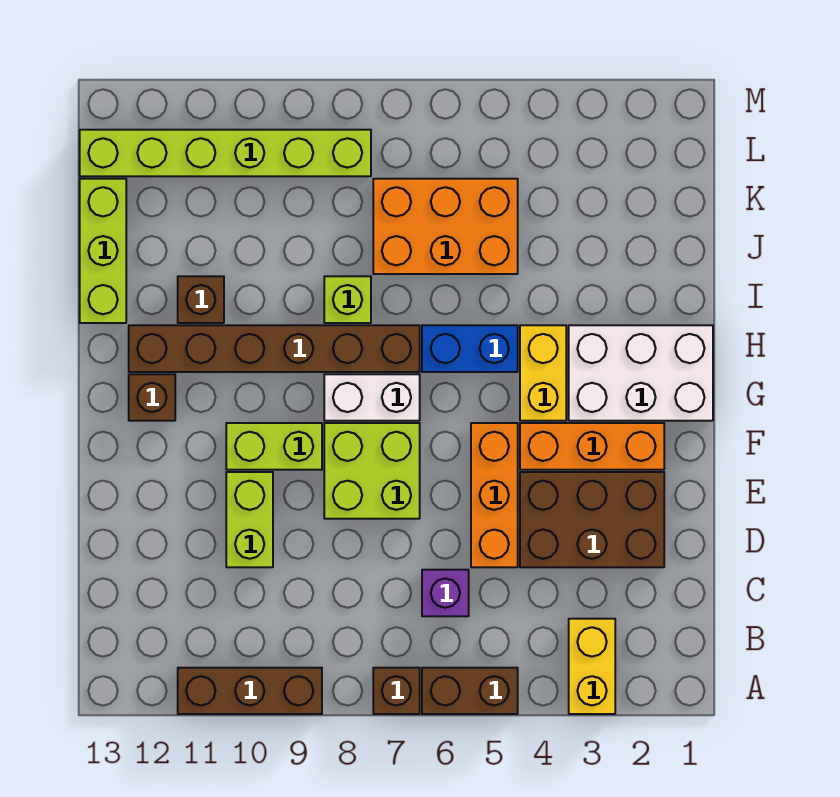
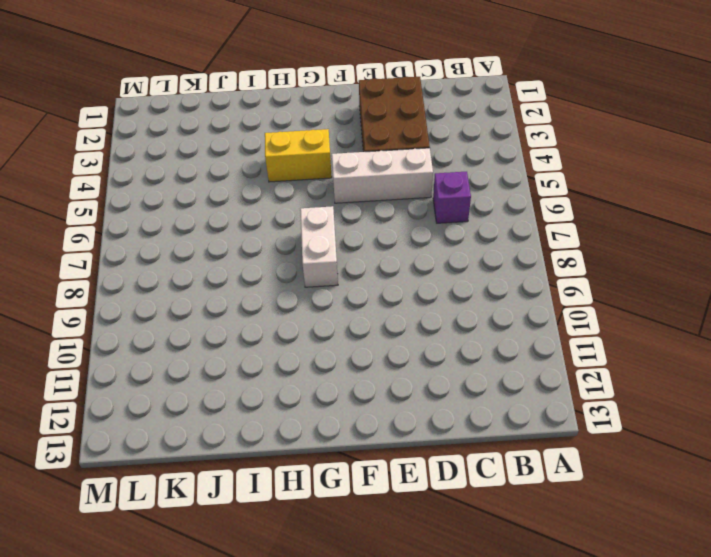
white 1x3 brick [332,148,433,203] -> orange 1x3 brick [471,423,518,567]
none -> yellow 1x2 brick [569,619,615,714]
none -> brown 1x2 brick [422,668,518,714]
none -> brown 1x1 brick [373,668,420,714]

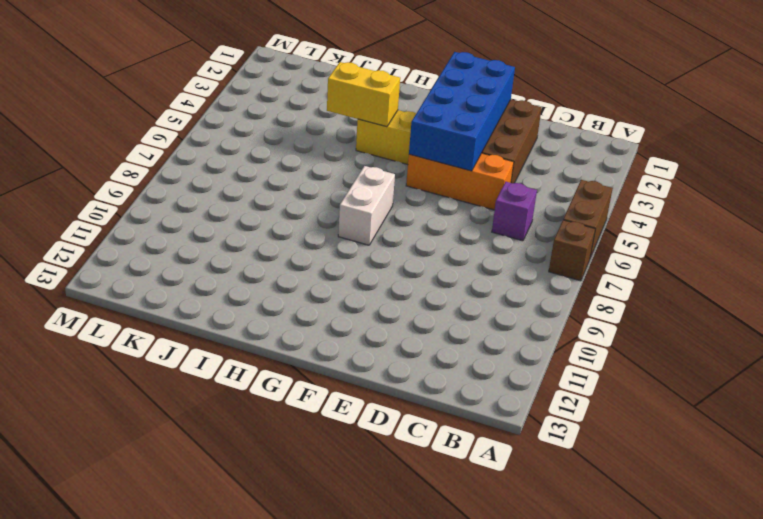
blue 2x4 brick [409,52,515,171] -> none
yellow 1x2 brick [327,62,400,127] -> yellow 1x2 brick moved to [569,619,615,714]
none -> brown 1x3 brick [178,668,322,714]
none -> lime 1x2 brick [226,472,273,567]
none -> lime 2x2 brick [324,423,420,519]

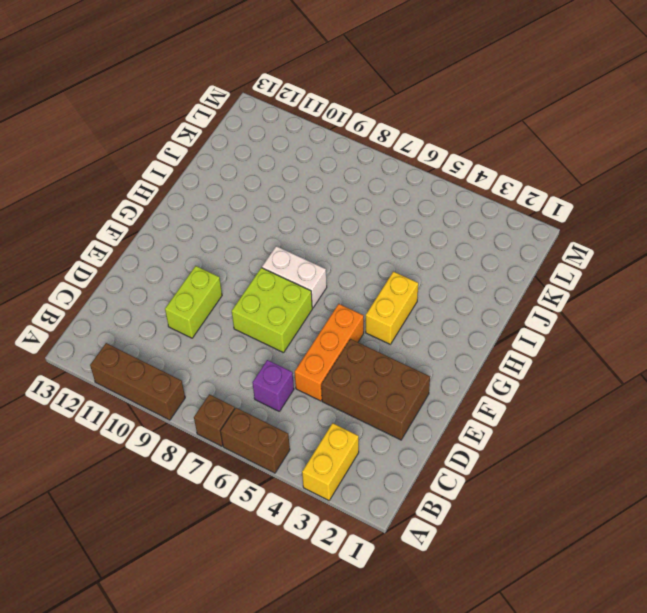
none -> orange 1x3 brick [520,423,664,470]
none -> lime 1x2 brick [226,423,322,470]
none -> white 2x3 brick [569,325,713,421]

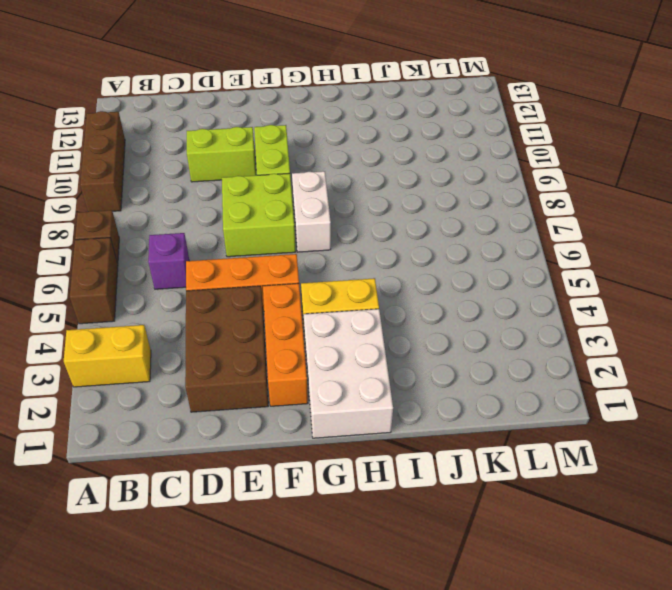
none -> brown 1x1 brick [129,374,175,421]
none -> blue 1x2 brick [422,325,518,372]
none -> brown 1x6 brick [129,325,420,372]

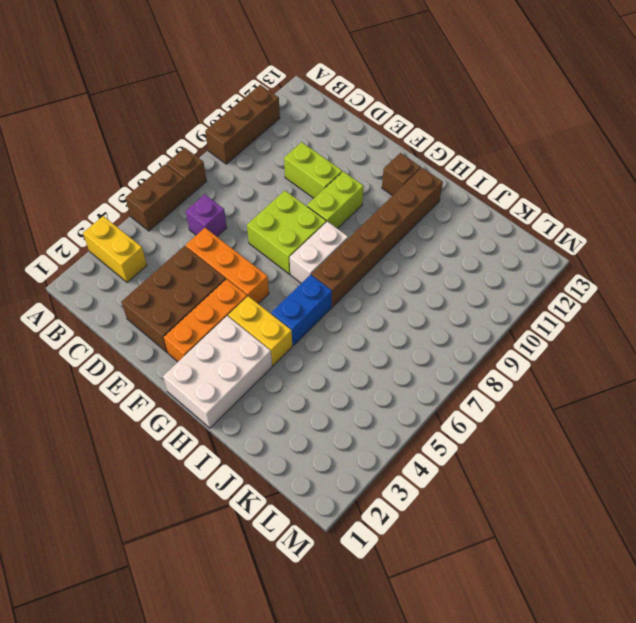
none -> lime 1x1 brick [324,276,371,323]
none -> brown 1x1 brick [178,276,224,323]
none -> lime 1x3 brick [80,179,126,323]

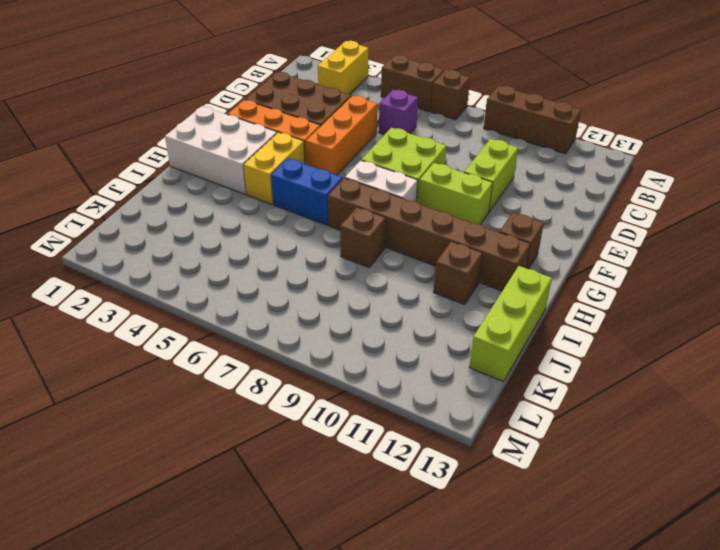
brown 1x1 brick [340,207,386,267] -> lime 1x1 brick [324,276,371,323]
none -> orange 2x3 brick [373,179,518,274]
none -> lime 1x6 brick [80,130,371,176]

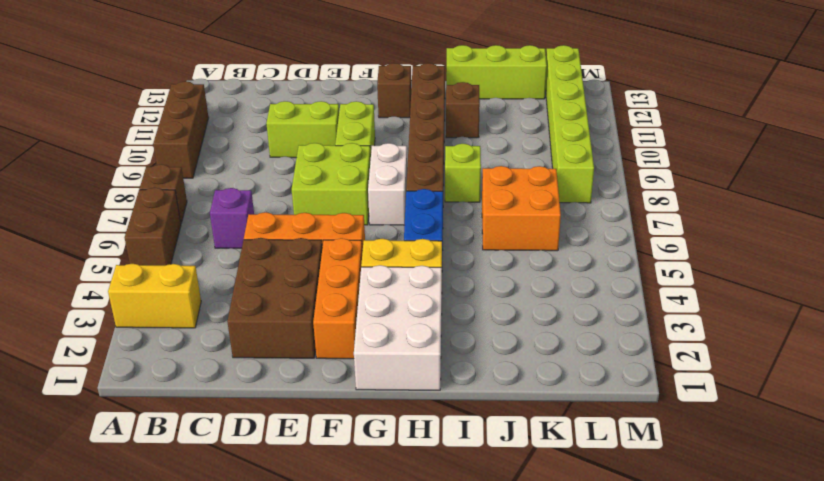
orange 2x2 brick [482,166,561,251] -> orange 2x3 brick [373,179,518,274]

